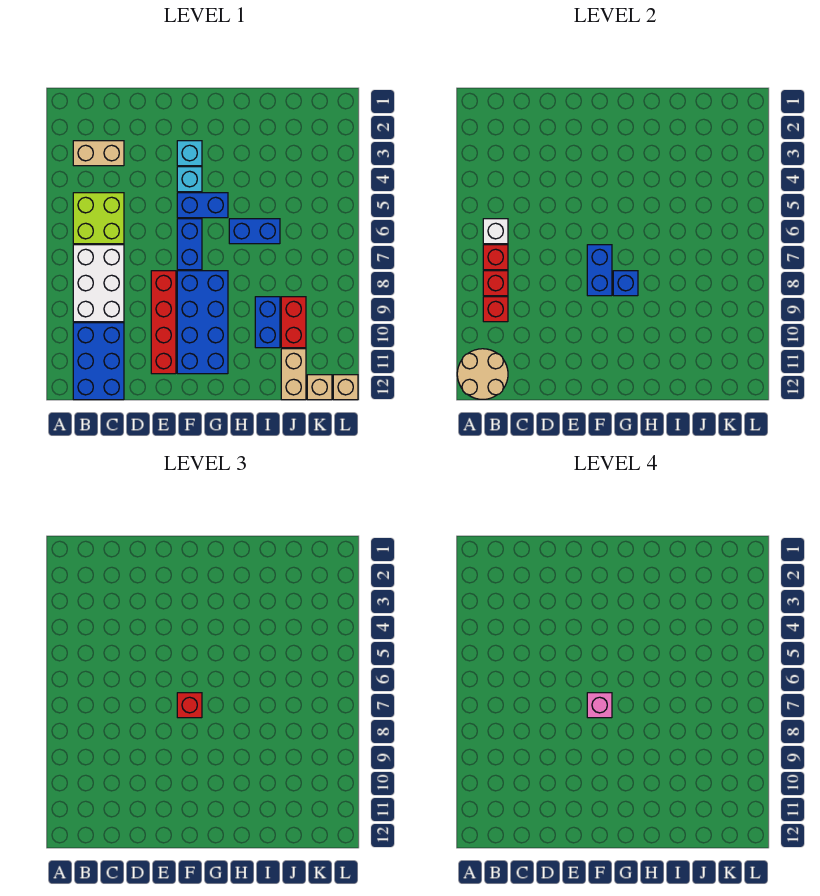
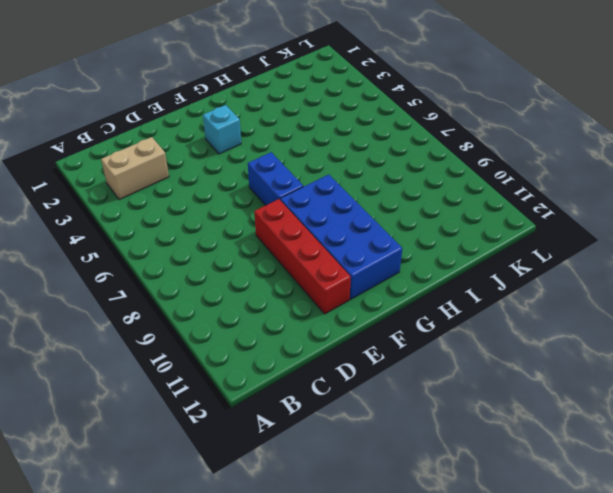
none -> lime 2x2 brick [73,193,124,244]
none -> white 2x3 brick [73,245,124,322]
none -> blue 2x3 brick [73,323,124,400]

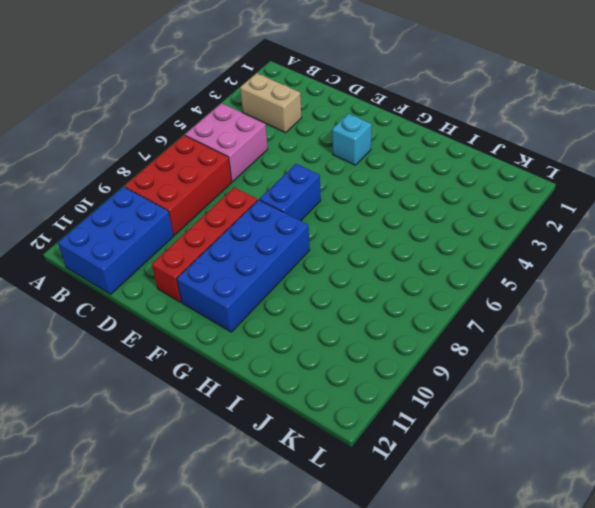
pink 2x2 brick [185,103,268,182] -> lime 2x2 brick [73,193,124,244]
red 2x3 brick [125,135,232,235] -> white 2x3 brick [73,245,124,322]
none -> cyan 1x1 brick [177,167,202,192]
none -> blue 1x2 brick [177,193,228,218]
none -> blue 1x2 brick [229,219,280,244]

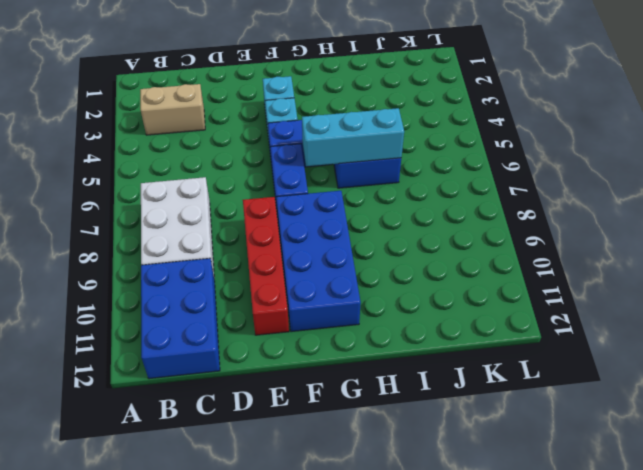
cyan 1x3 brick [302,108,404,167] -> none
none -> lime 2x2 brick [73,193,124,244]
none -> blue 1x2 brick [255,297,280,348]
none -> red 1x2 brick [281,297,306,348]

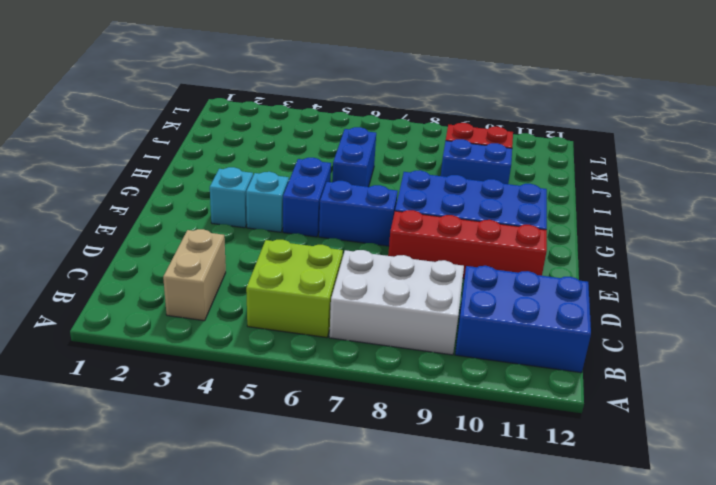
none -> tan 1x2 brick [281,349,306,400]
none -> tan 1x1 brick [307,375,332,400]
none -> tan 1x1 brick [333,375,358,400]

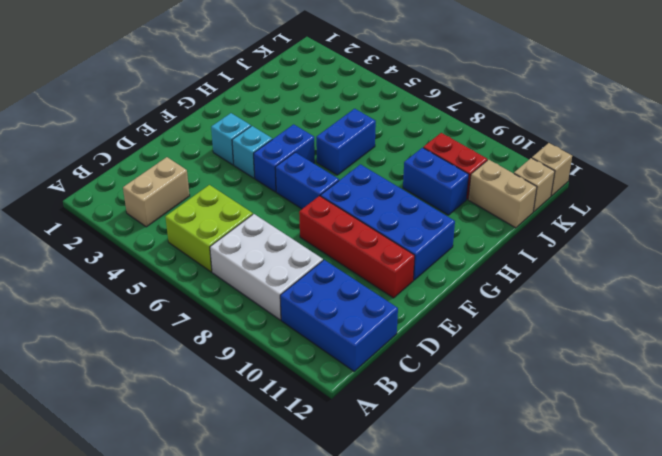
none -> tan 2x2 round brick [457,349,508,399]
none -> white 1x1 brick [483,219,508,244]
none -> red 1x1 brick [483,245,508,270]

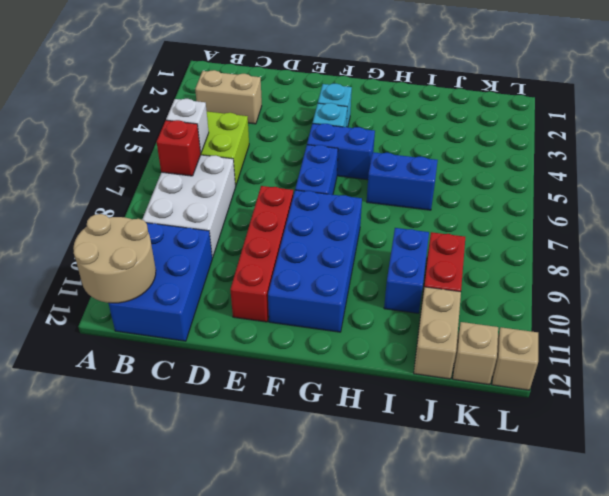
none -> red 1x1 brick [483,271,508,296]
none -> red 1x1 brick [483,297,508,322]
none -> blue 1x2 brick [587,245,612,296]

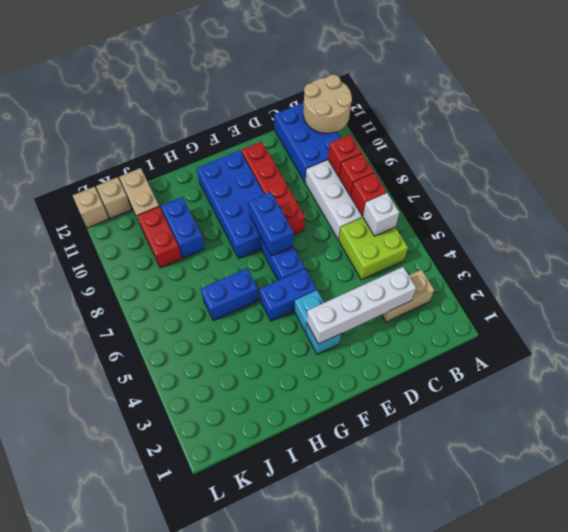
white 1x4 brick [307,267,416,344] -> none
none -> blue 1x1 brick [613,271,638,296]
none -> red 1x1 brick [177,693,202,718]
none -> pink 1x1 brick [587,693,612,718]

